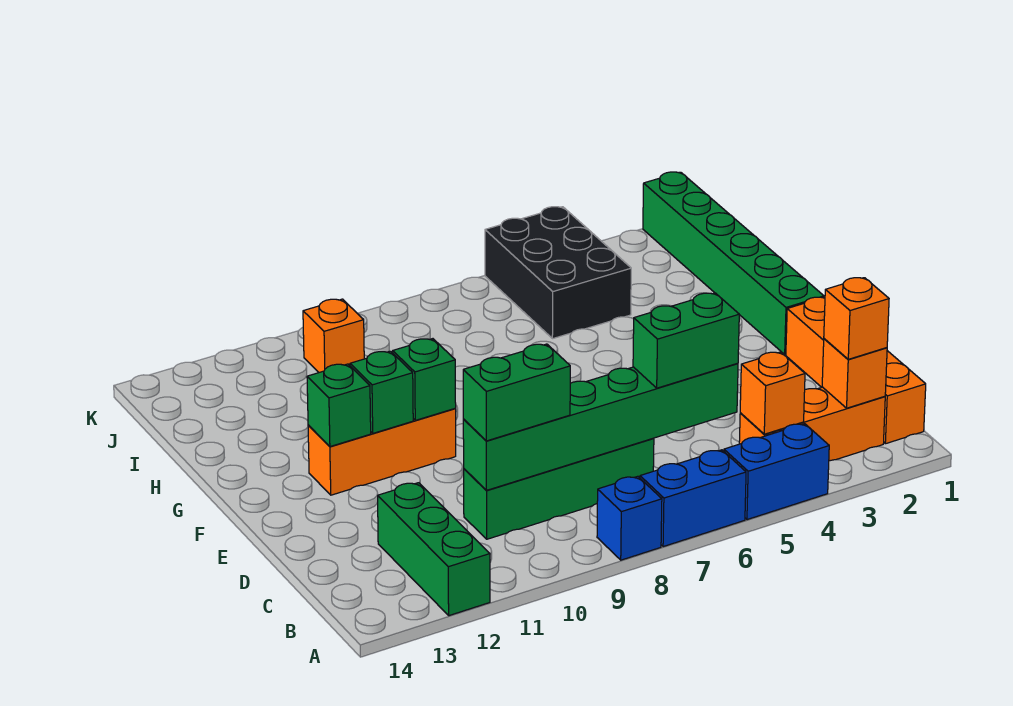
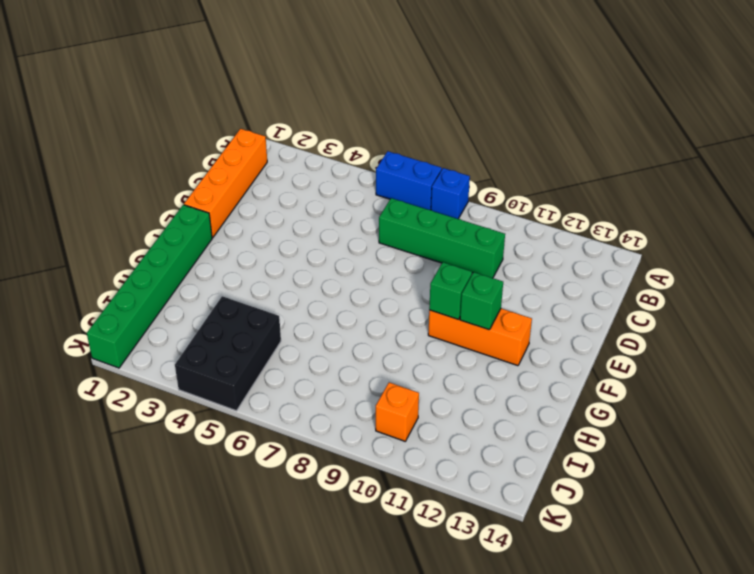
none -> blue 1x2 brick [724,424,829,520]
none -> green 1x3 brick [378,483,490,616]
none -> orange 1x3 brick [739,387,885,461]

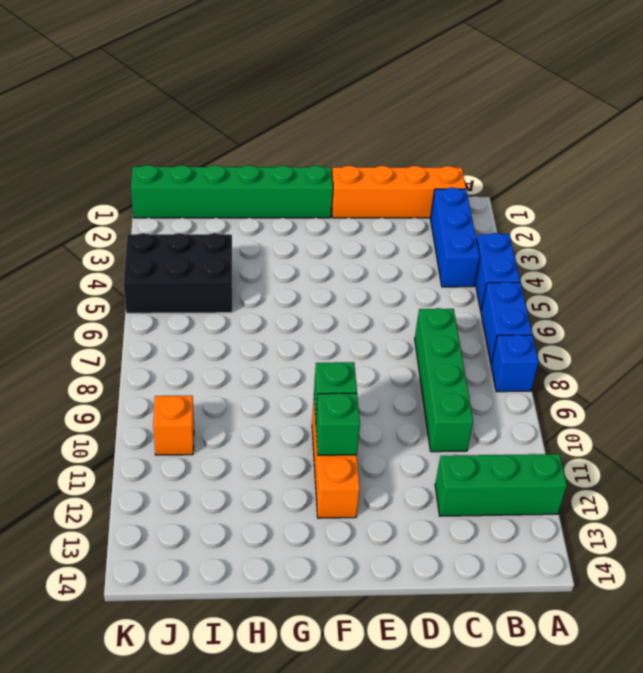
blue 1x3 brick [430,187,480,287] -> orange 1x3 brick [739,387,885,461]
none -> orange 1x1 brick [822,339,887,408]
none -> orange 1x1 brick [740,352,805,434]
none -> green 1x6 brick [463,363,738,490]

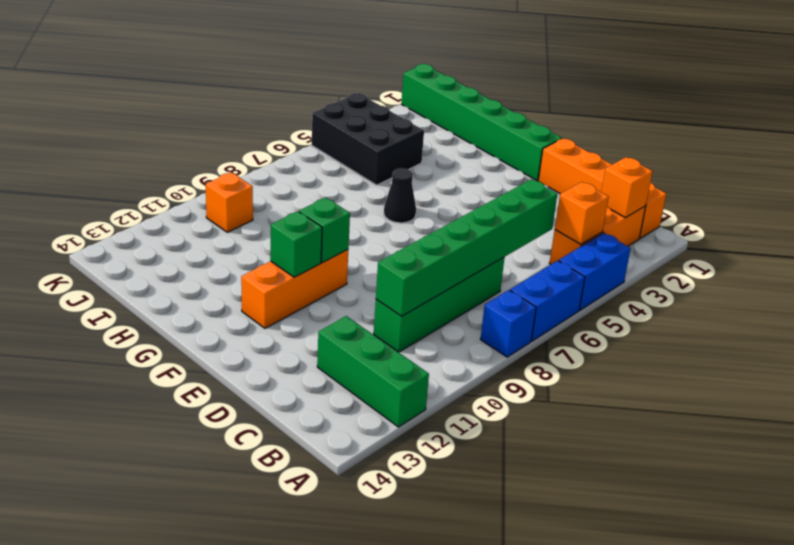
black 1x1 cone [384,168,416,223] -> none
none -> green 1x1 brick [307,364,371,447]
none -> orange 1x1 brick [824,278,889,359]
none -> green 1x2 brick [633,293,739,388]

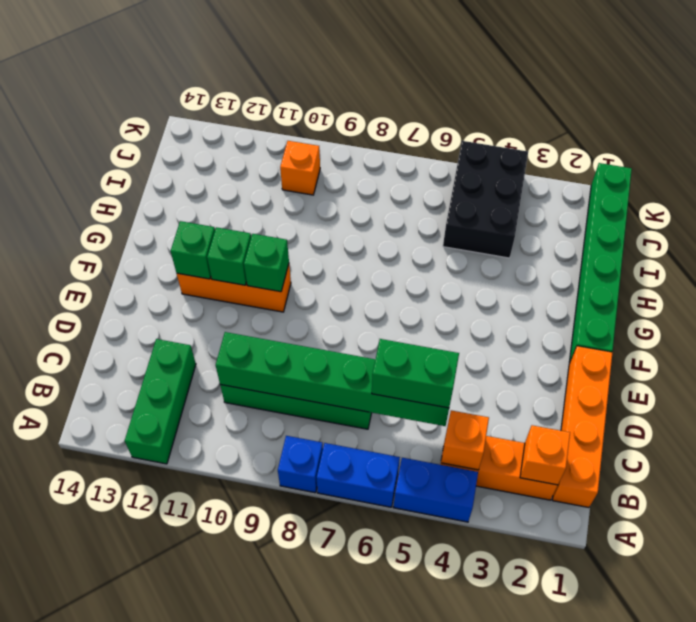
none -> orange 1x1 brick [824,278,889,359]
none -> green 1x2 brick [463,344,570,441]

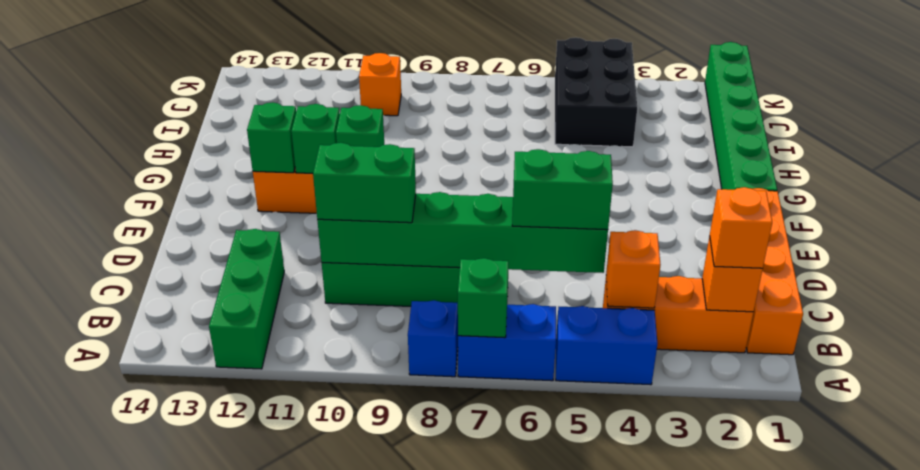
green 1x1 brick [458,258,508,338] -> none

